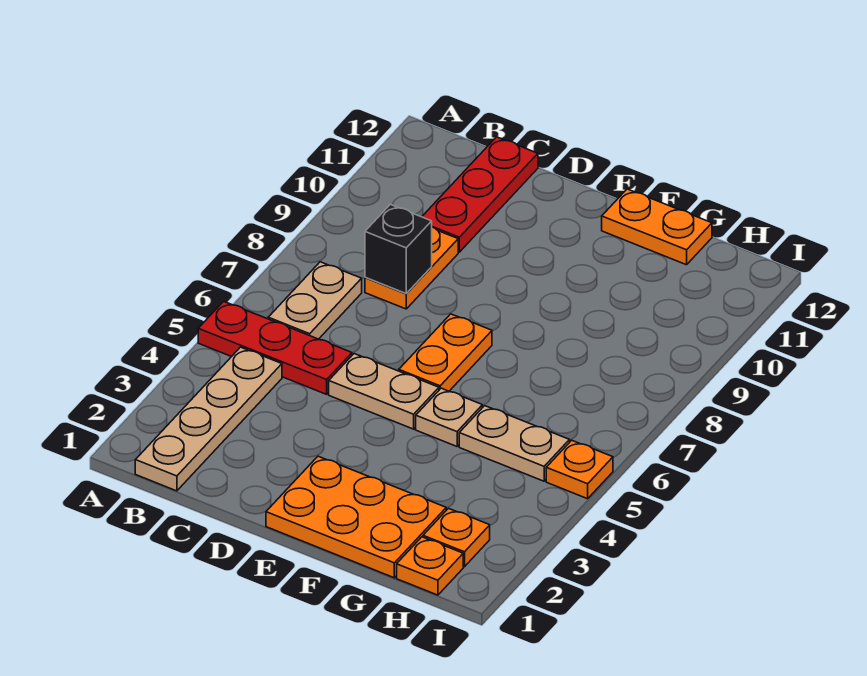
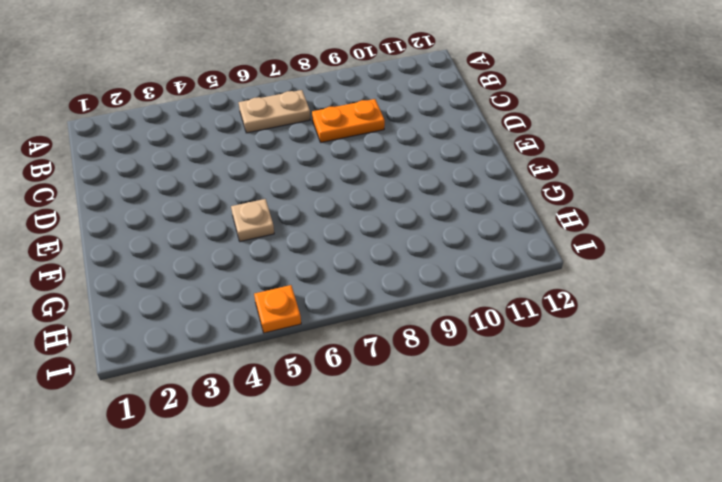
none -> red 1x3 plate [198,301,352,394]
none -> tan 1x4 plate [135,347,282,491]
none -> red 1x3 plate [422,137,538,252]

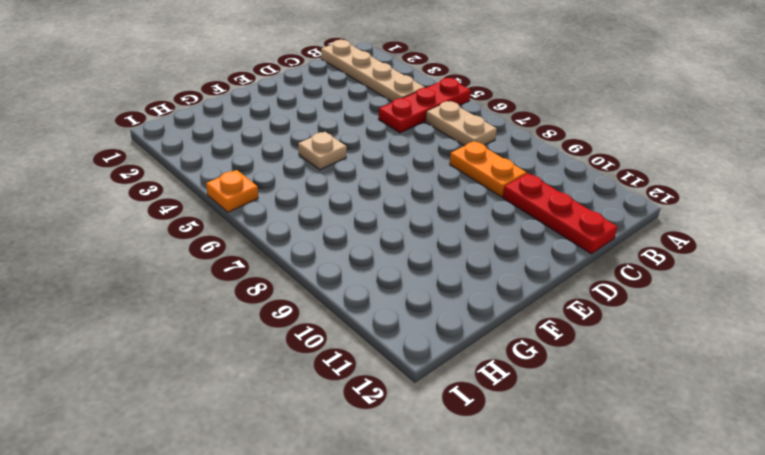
none -> tan 1x2 plate [329,354,439,429]
none -> orange 2x3 plate [266,456,446,578]
none -> orange 1x2 plate [399,314,492,391]

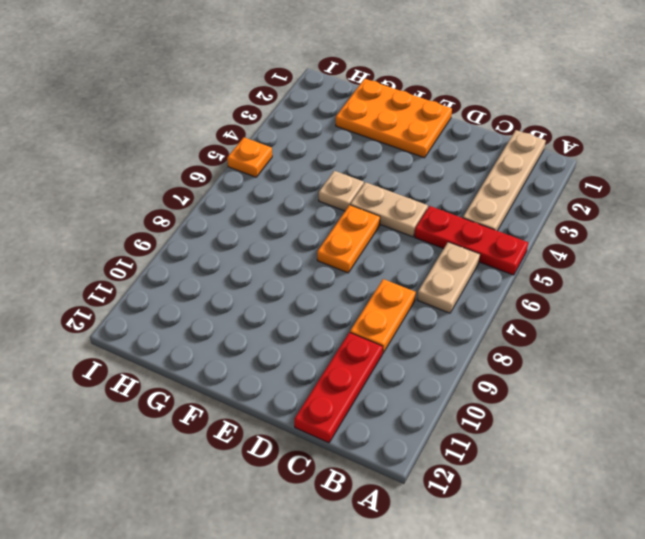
none -> orange 1x2 plate [602,189,712,265]
none -> tan 1x2 plate [459,406,570,481]
none -> orange 1x1 plate [397,537,463,595]

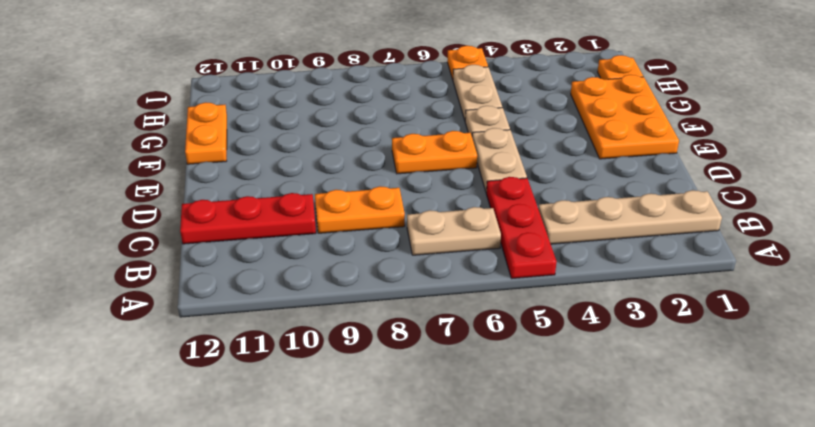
none -> orange 1x1 plate [423,508,490,567]
none -> black 1x1 brick [365,204,432,294]

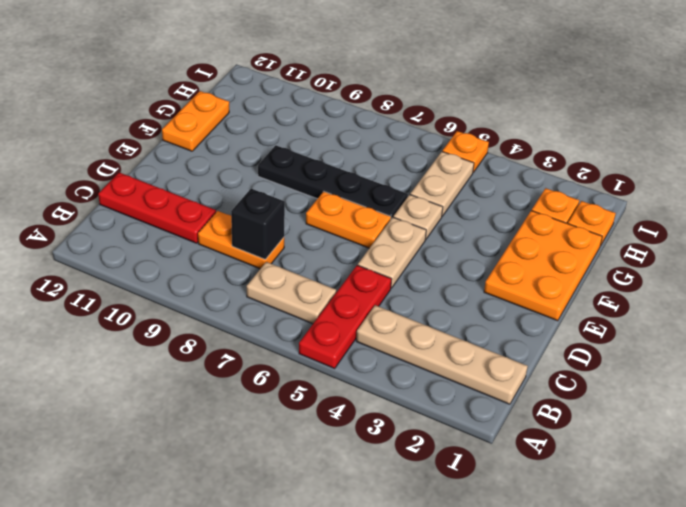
black 1x4 plate [258,145,408,219] -> none

